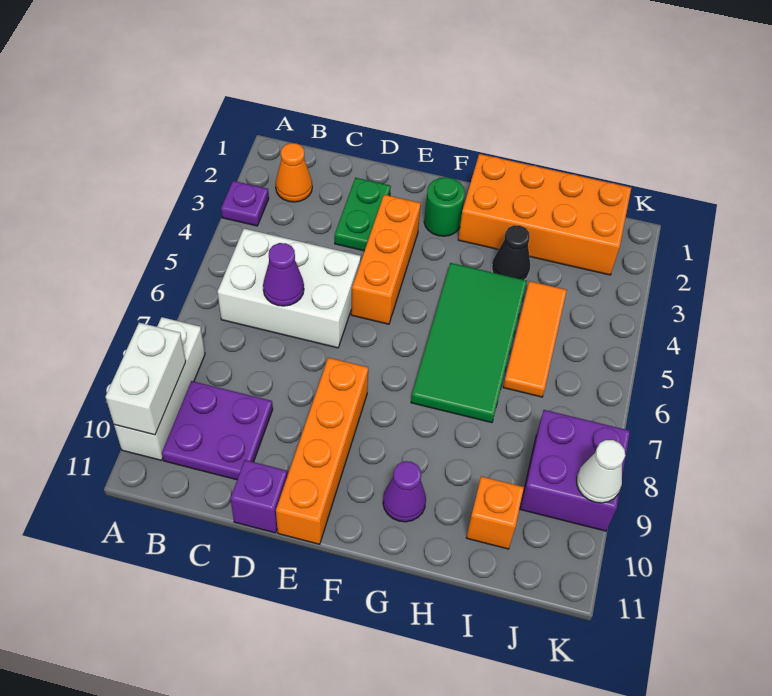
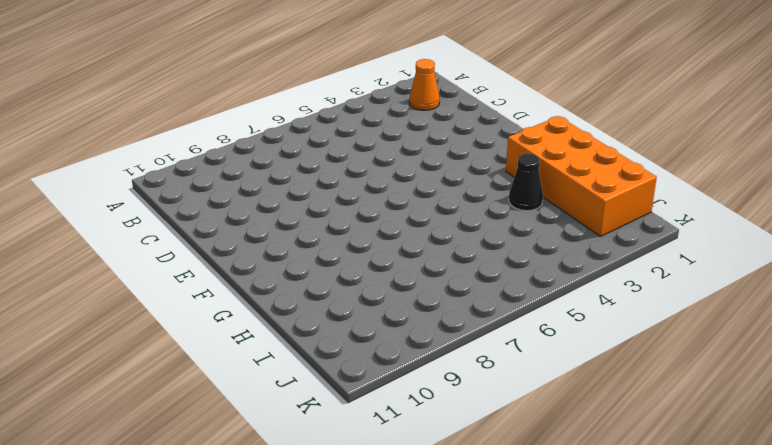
none -> purple 1x1 plate [221,181,269,226]
none -> white 1x3 brick [114,317,205,460]
none -> white 2x3 brick [218,229,361,348]

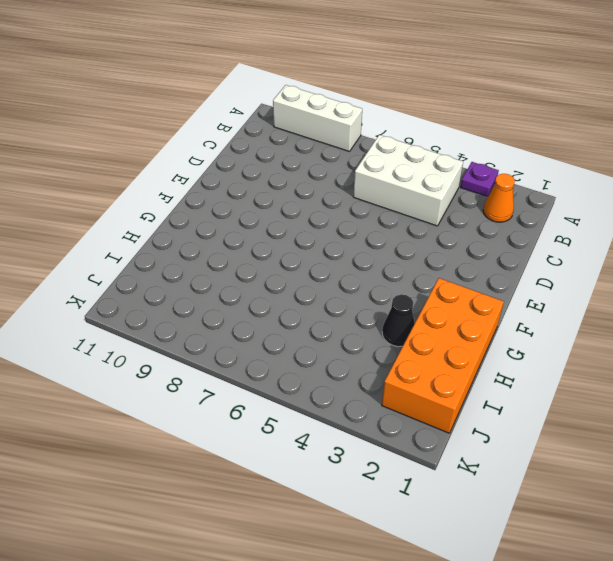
white 2x3 brick [353,135,463,226] -> white 2x3 brick turned to [218,229,361,348]
none -> purple 2x2 plate [162,381,273,480]
none -> green 1x2 plate [335,178,391,251]
none -> purple 1x1 brick [231,460,287,533]

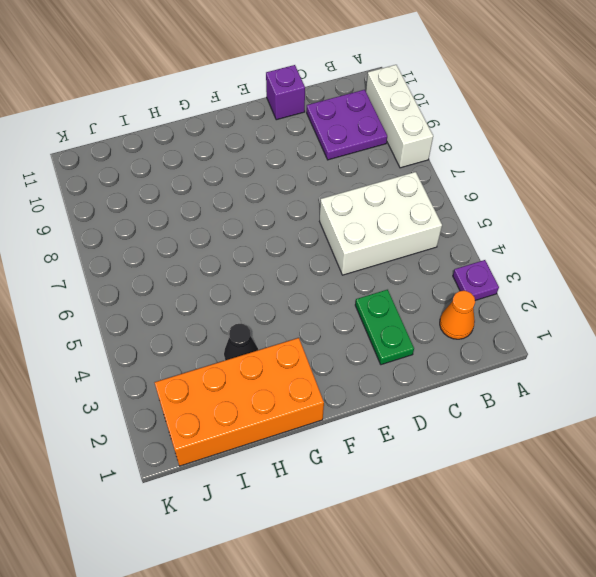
none -> orange 1x3 brick [351,195,421,324]
none -> orange 1x4 brick [276,358,368,544]
none -> green 1x1 round brick [424,177,465,236]

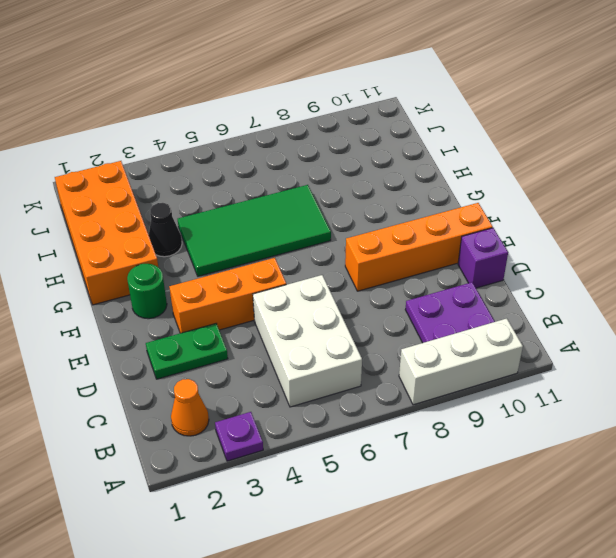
none -> purple 1x1 cone [383,461,426,522]
none -> orange 1x3 tile [503,281,567,397]
none -> orange 1x1 brick [466,476,524,549]

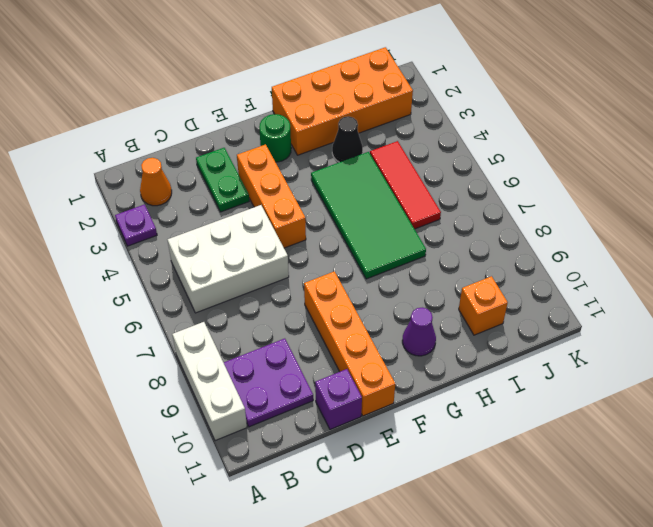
red 1x3 tile [370,141,441,229] -> orange 1x3 tile [503,281,567,397]
none -> purple 2x2 brick [520,410,630,531]
none -> white 1x2 brick [106,323,186,435]
none -> purple 1x1 cone [263,243,304,306]

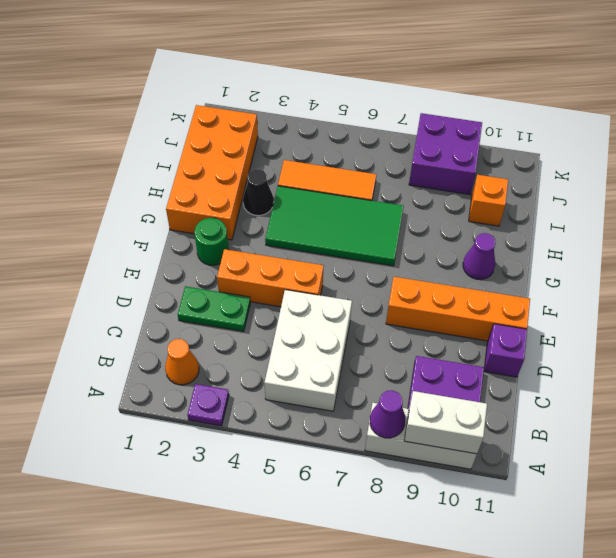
purple 1x1 cone [370,390,405,438] -> purple 1x1 cone moved to [263,243,304,306]
none -> white 1x1 cone [577,440,625,503]

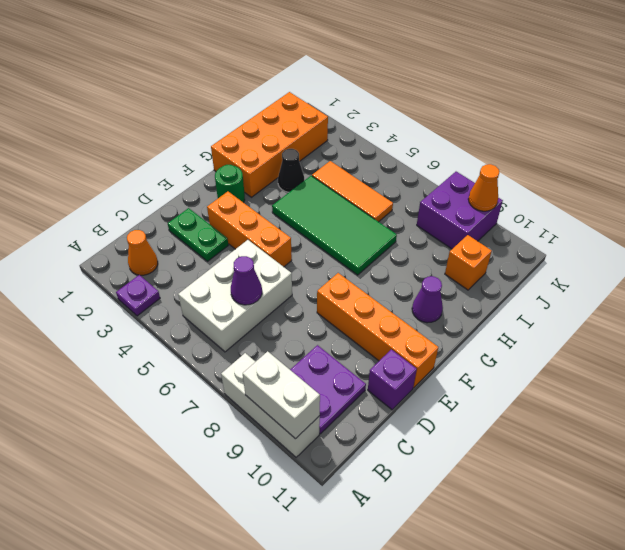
orange 1x1 cone [468,164,499,211] -> white 1x1 cone [577,440,625,503]

